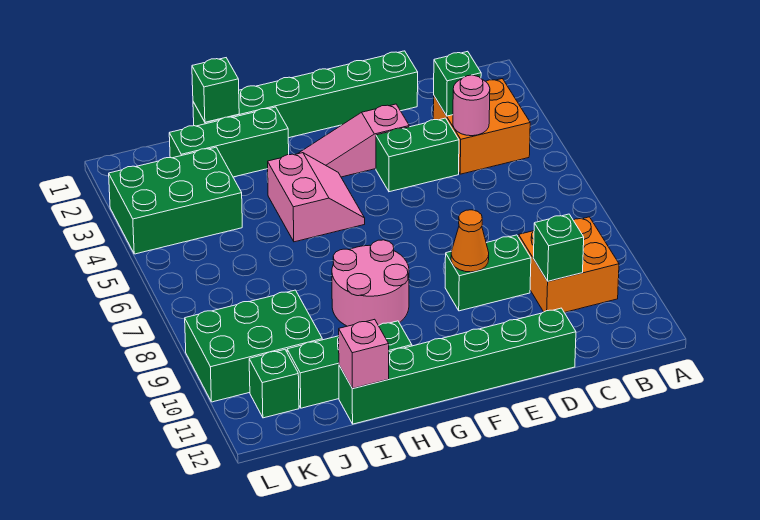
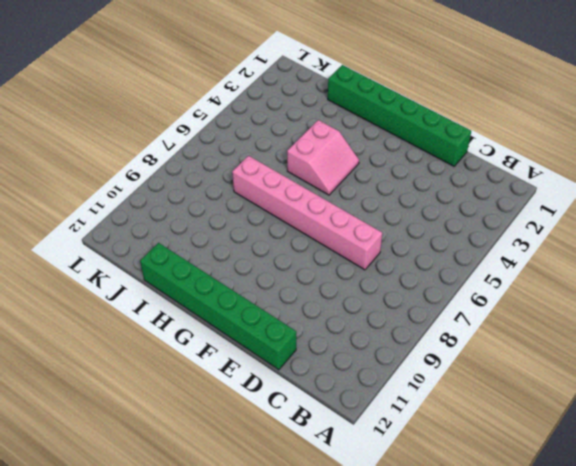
pink 1x6 brick [232,156,382,270] -> none
none -> orange 2x2 brick [433,79,530,174]
none -> orange 2x2 brick [519,217,619,312]
none -> green 1x2 brick [376,118,459,192]

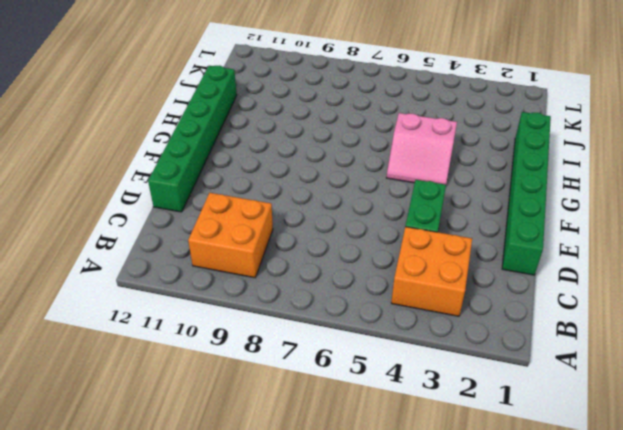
none -> green 1x2 brick [445,235,531,311]
none -> pink 1x3 slope [298,104,409,177]
none -> pink 2x2 round brick [332,240,409,326]

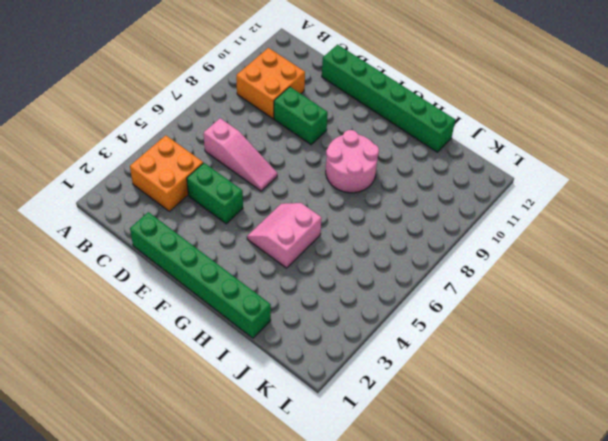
pink 1x3 slope [204,118,277,191] -> pink 1x3 slope moved to [298,104,409,177]
none -> green 1x3 brick [169,107,289,177]
none -> green 1x3 brick [287,321,412,408]
none -> green 2x3 brick [109,147,242,254]

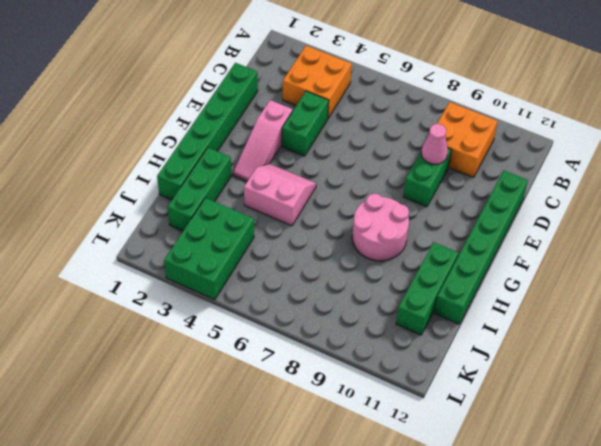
pink 1x1 cone [421,124,448,164] -> none
none -> green 2x3 brick [185,290,322,402]
none -> green 1x1 brick [249,350,299,418]
none -> green 1x1 brick [434,51,481,116]

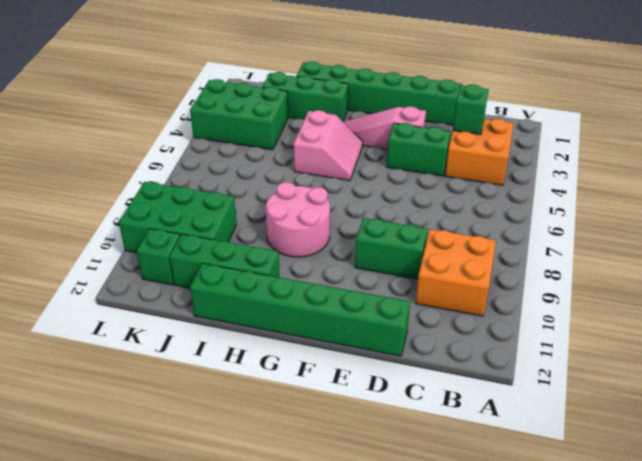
none -> pink 1x1 round brick [453,75,490,136]
none -> green 1x1 brick [533,214,584,281]
none -> orange 1x1 cone [451,210,489,272]

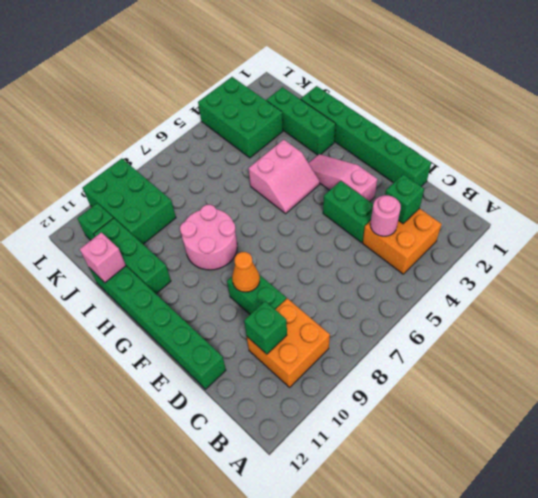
none -> green 1x1 brick [192,58,239,122]

